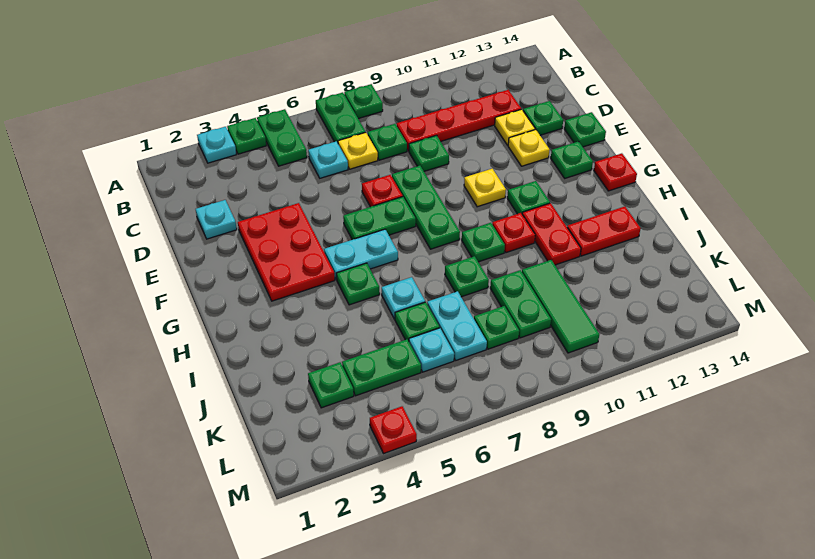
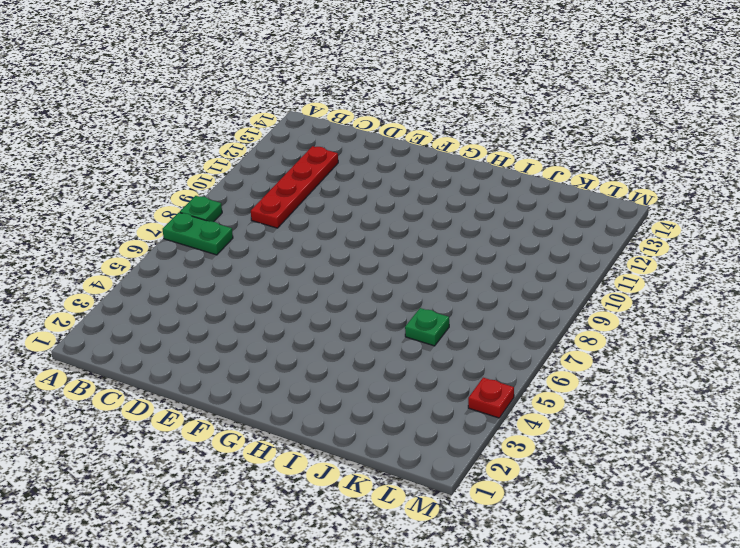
none -> cyan 1x1 plate [197,127,236,163]
none -> green 1x1 plate [227,118,266,154]
none -> green 1x2 plate [257,109,307,166]
none -> cyan 1x1 plate [308,141,348,178]

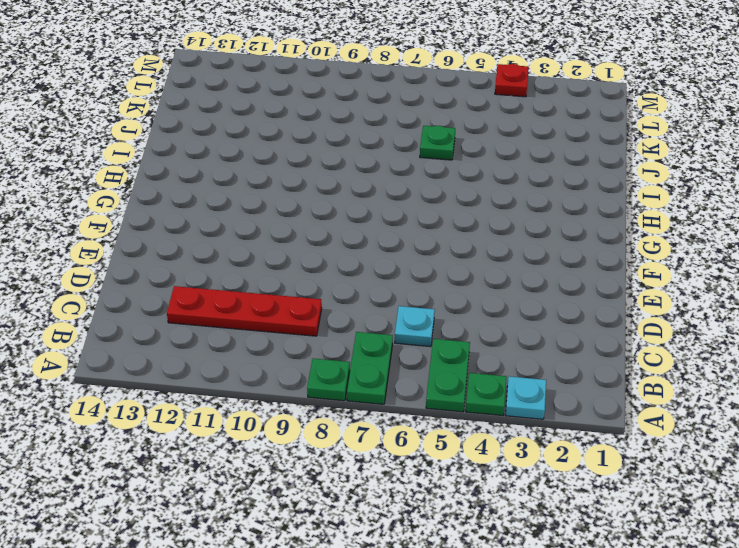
none -> yellow 1x1 plate [338,133,378,169]
none -> green 1x1 plate [368,124,407,160]
none -> cyan 1x1 plate [196,200,237,239]
none -> green 1x1 plate [409,135,449,171]

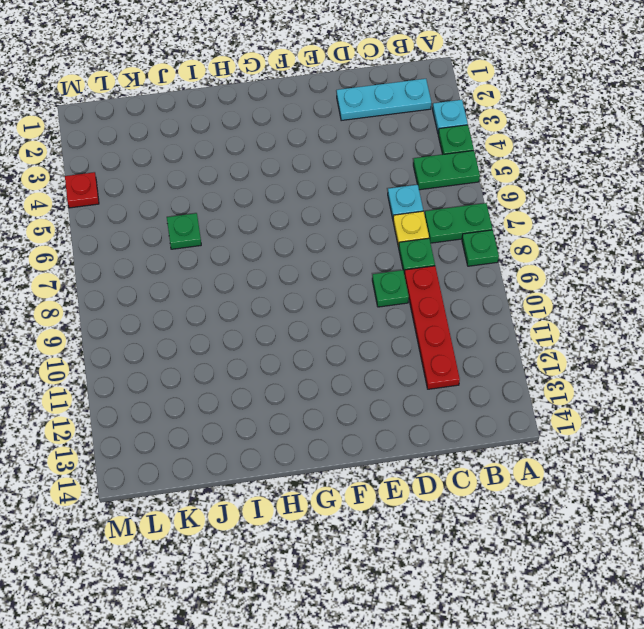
cyan 1x3 plate [337,79,431,121] -> cyan 1x1 plate [196,200,237,239]
none -> yellow 1x1 plate [495,109,535,145]
none -> green 1x1 plate [523,101,563,135]
none -> red 2x3 plate [238,203,335,301]
none -> red 1x1 plate [362,175,403,207]

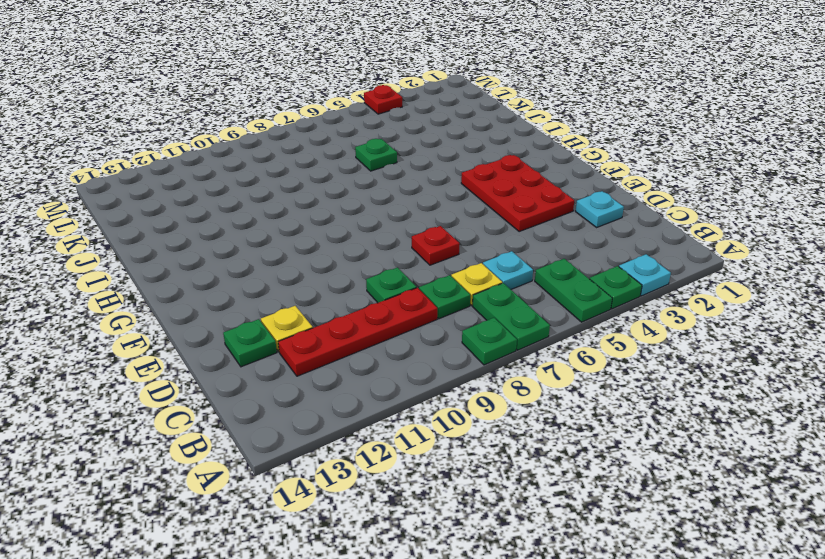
none -> green 1x3 plate [392,166,460,249]
none -> yellow 1x1 plate [508,130,550,166]
none -> green 1x1 plate [564,112,606,147]
none -> green 1x2 plate [343,197,416,240]

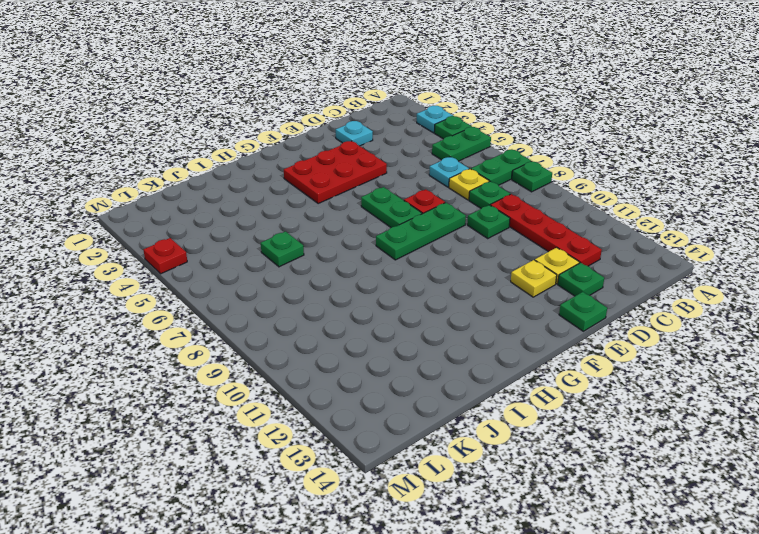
none -> yellow 1x1 plate [464,169,506,207]
none -> green 1x1 plate [551,141,593,178]
none -> cyan 1x2 plate [324,229,398,280]
none -> green 1x1 plate [507,181,550,214]

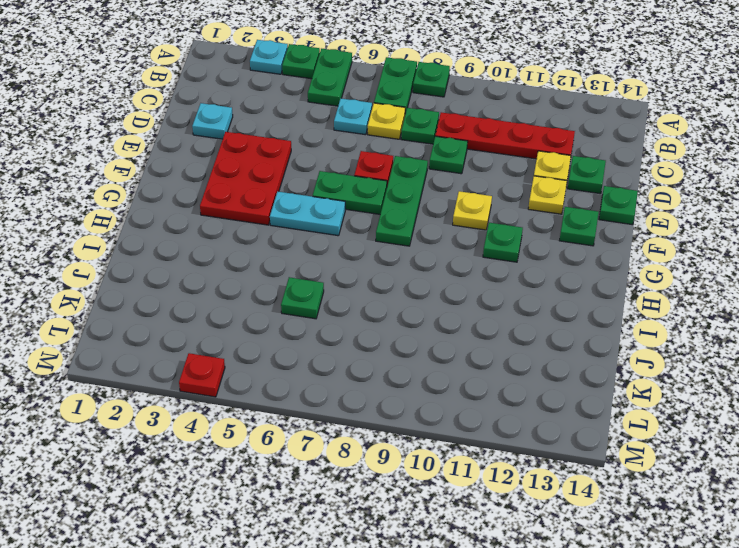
none -> red 1x1 plate [594,153,637,191]
none -> green 1x1 plate [336,263,380,305]
none -> green 1x1 plate [462,223,505,262]
none -> red 1x1 plate [492,213,535,253]

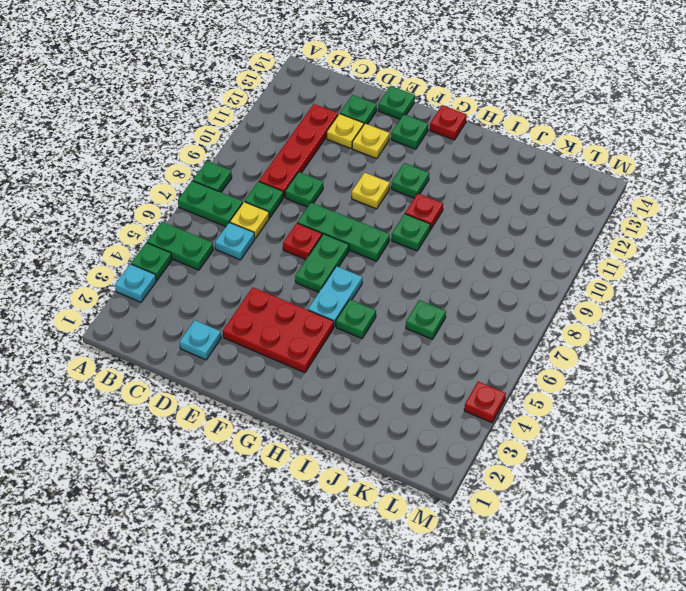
none -> red 1x2 plate [522,203,581,265]
none -> cyan 1x1 plate [382,277,425,319]
none -> green 1x1 plate [445,256,489,297]
none -> red 1x2 plate [567,207,641,256]

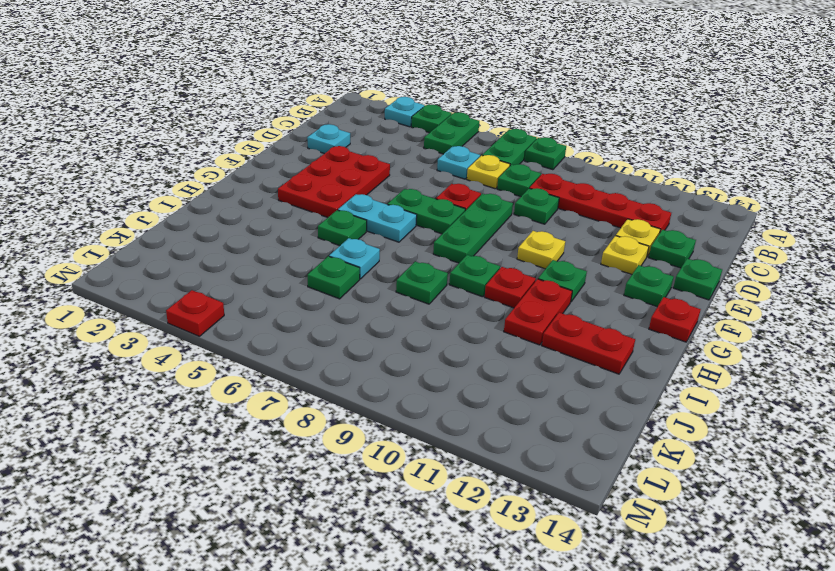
none -> cyan 1x2 plate [427,291,487,361]
none -> green 1x2 plate [490,270,551,338]
none -> green 1x3 tile [522,260,599,353]
none -> green 1x1 plate [308,362,354,408]

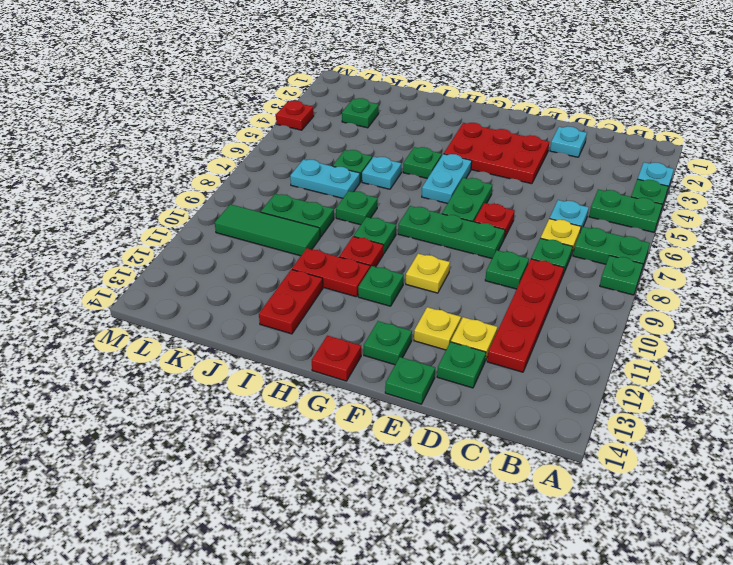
none -> green 1x2 plate [342,339,421,396]
none -> cyan 1x1 plate [409,328,454,372]
none -> green 1x1 plate [474,306,519,349]

